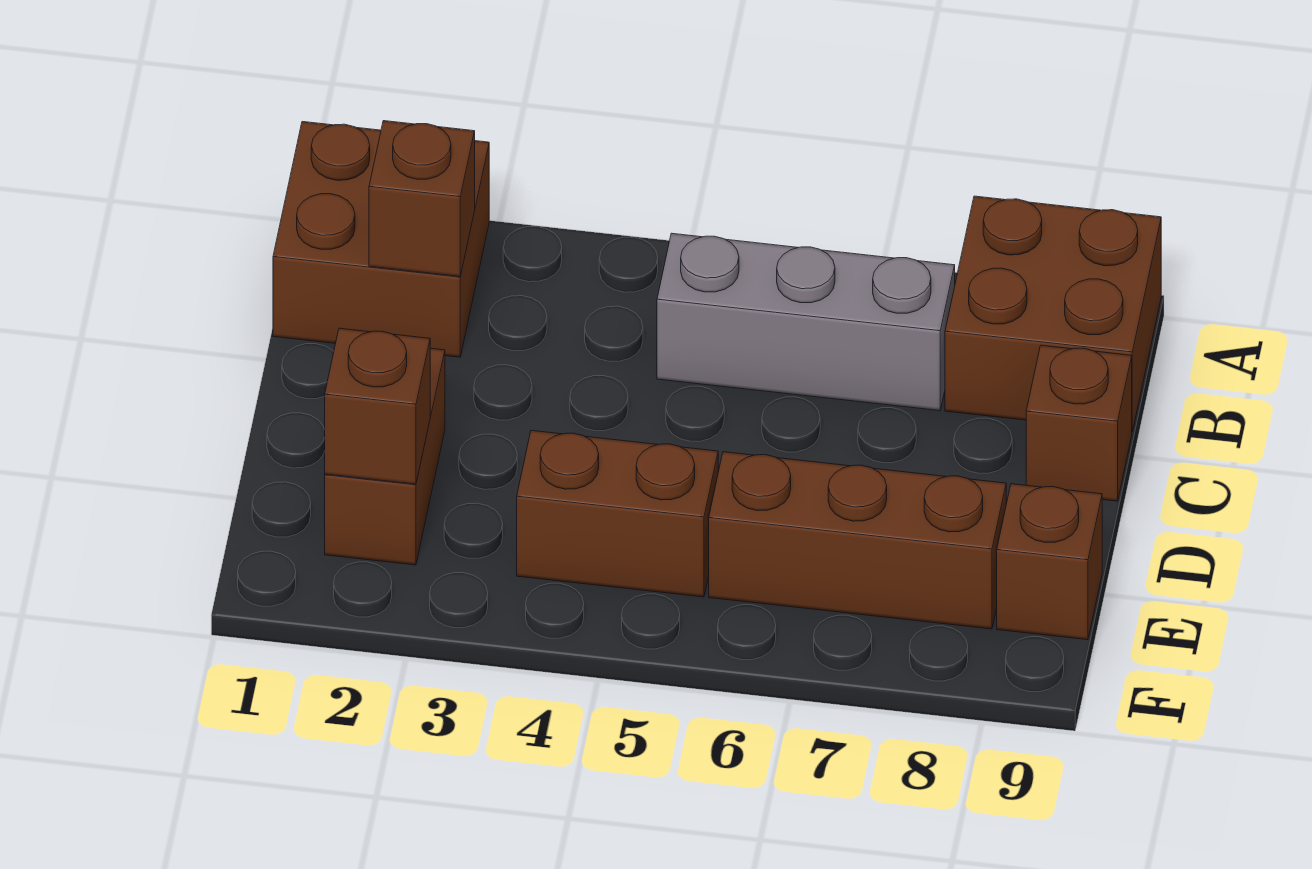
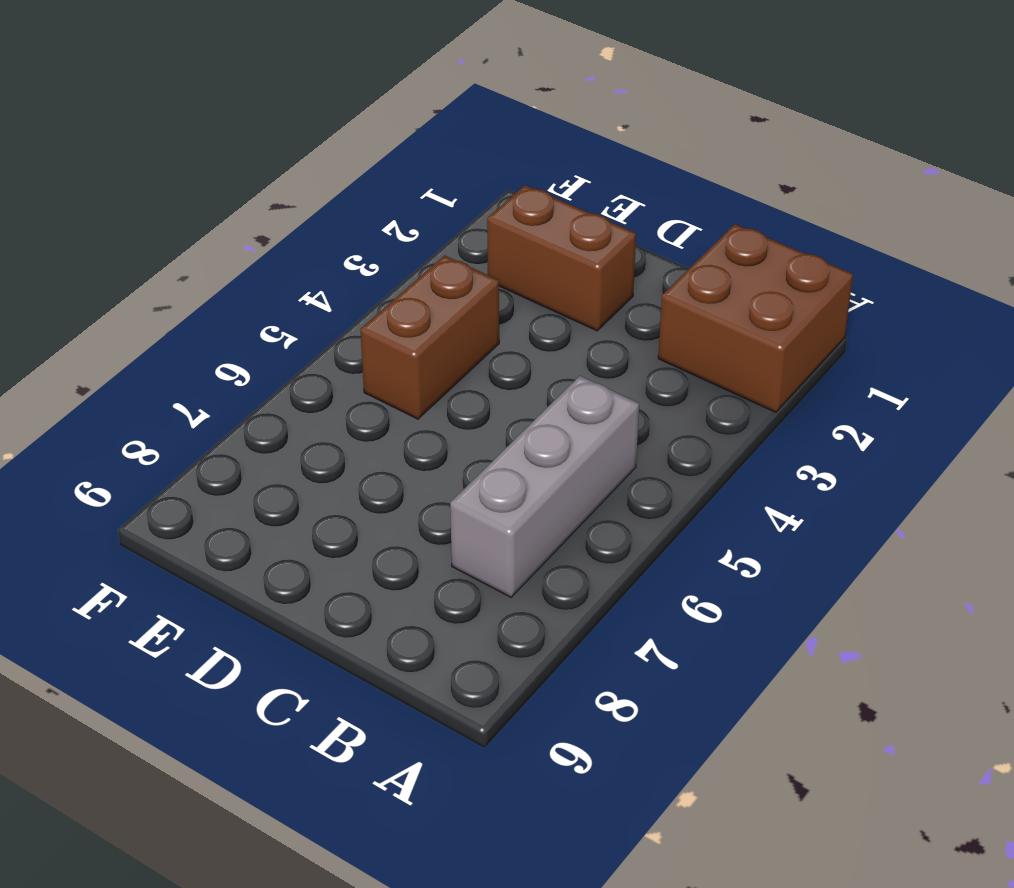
none -> brown 2x2 brick [945,196,1161,432]
none -> brown 1x1 brick [1026,345,1132,501]

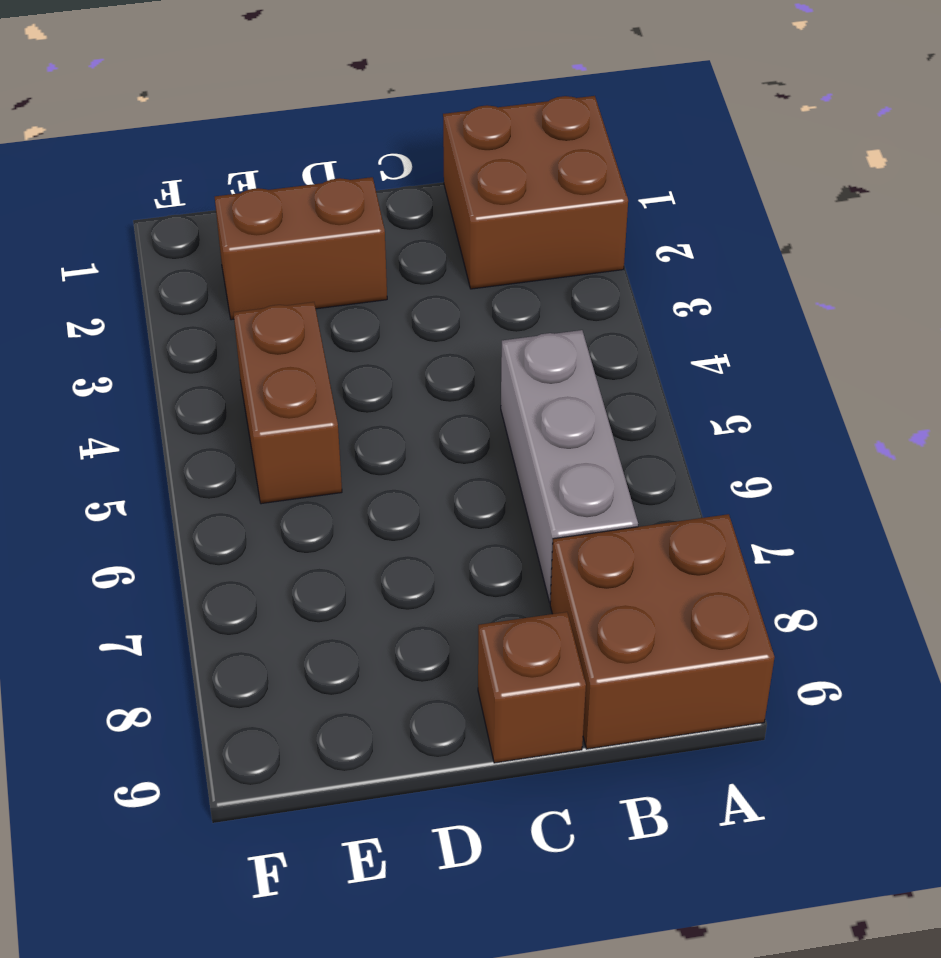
none -> brown 1x3 brick [709,452,1006,629]
none -> brown 1x1 brick [997,484,1102,640]

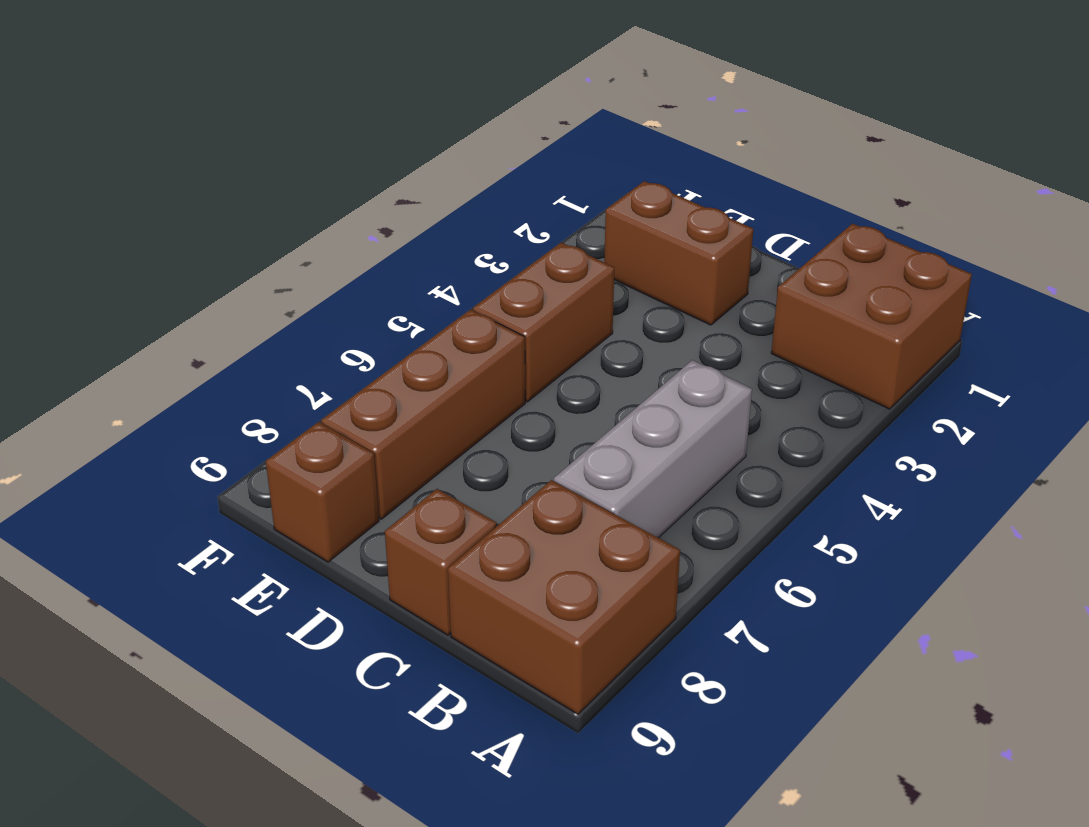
none -> brown 1x1 brick [369,121,475,277]
none -> brown 1x1 brick [325,328,430,484]

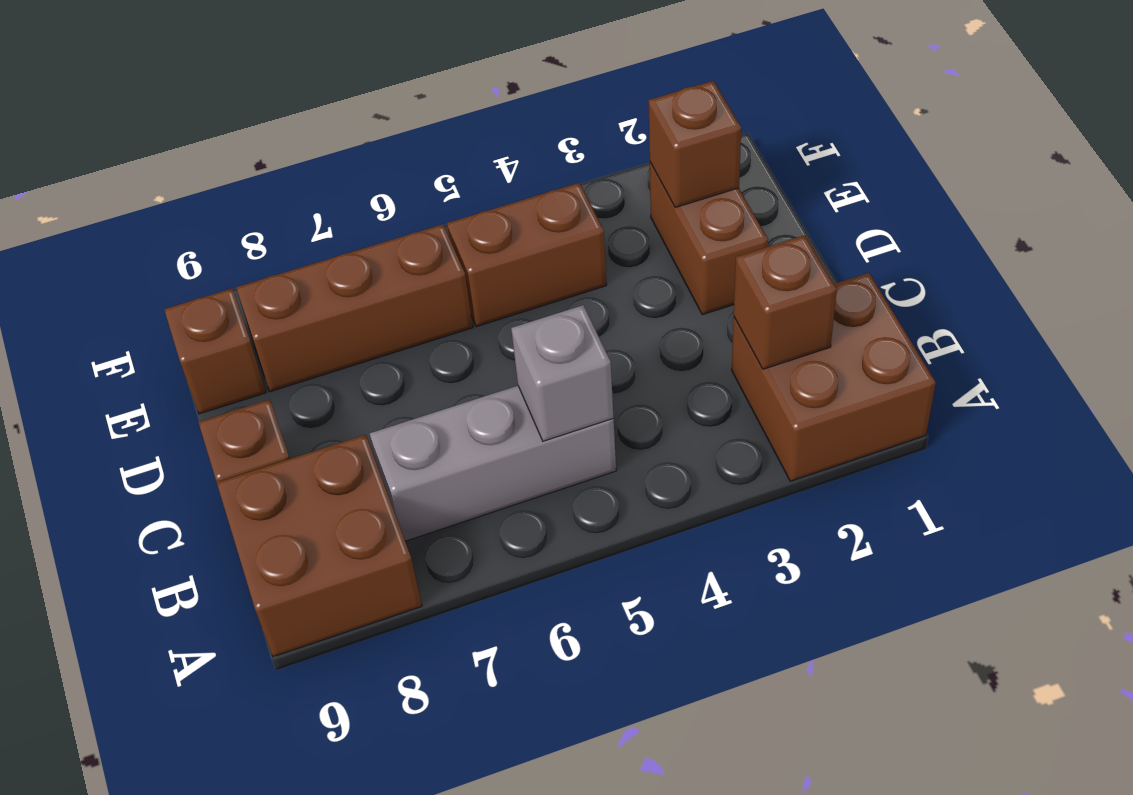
grey 1x1 brick [511,305,614,441] -> none

